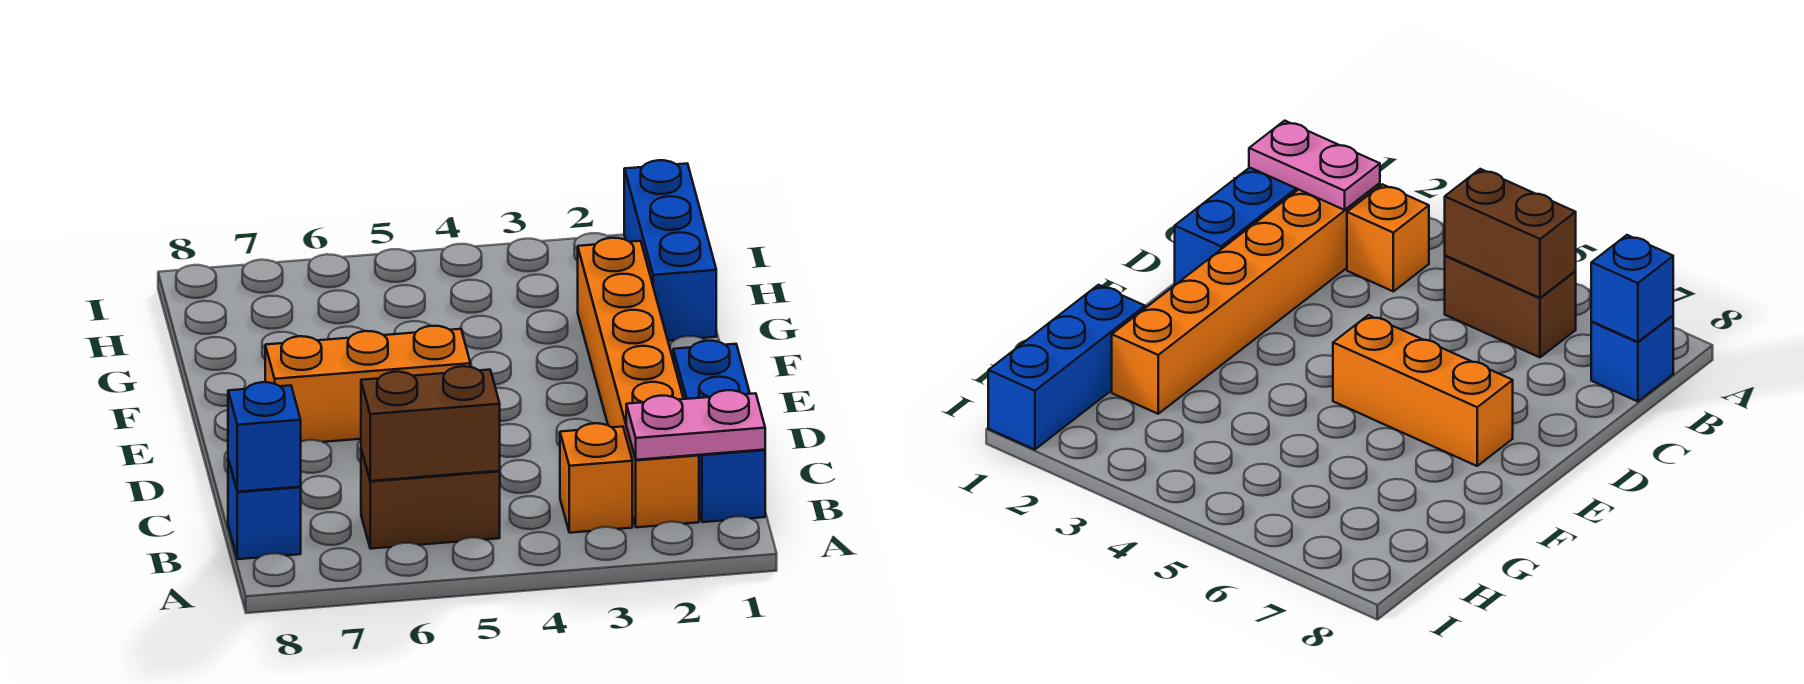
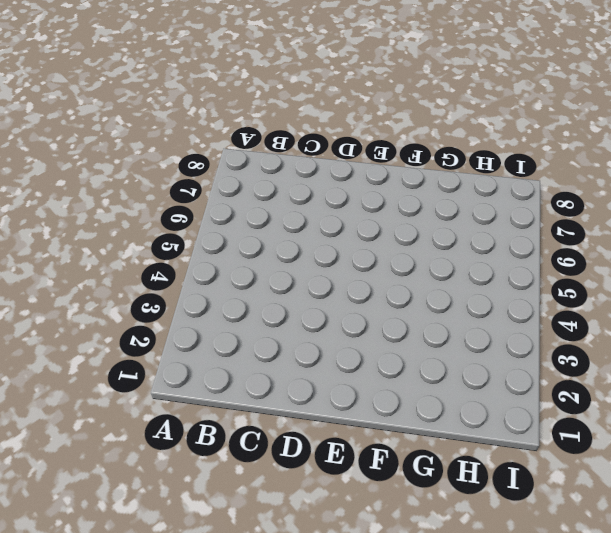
none -> blue 1x3 brick [673,341,765,522]
none -> orange 1x6 brick [578,238,699,527]

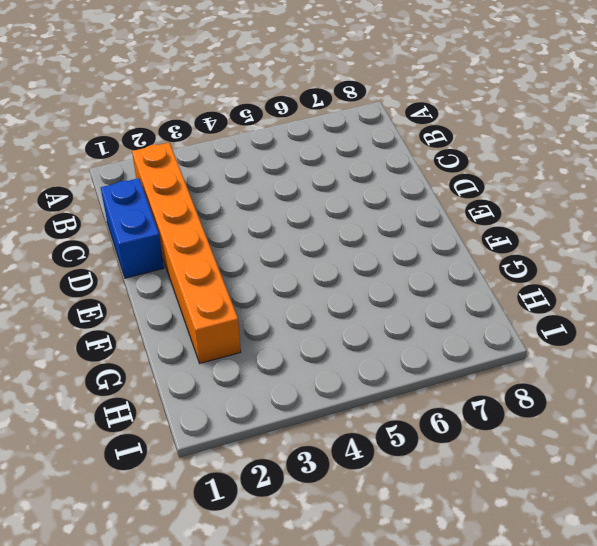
blue 1x2 brick [101,178,164,278] -> blue 1x3 brick [673,341,765,522]
none -> orange 1x1 brick [560,423,632,533]
none -> brown 1x2 brick [361,449,500,549]

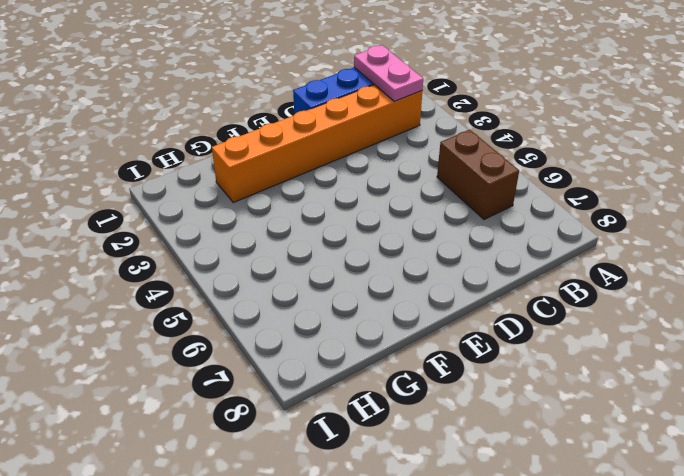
none -> orange 1x1 brick [560,423,632,533]
none -> blue 1x1 brick [228,459,301,559]

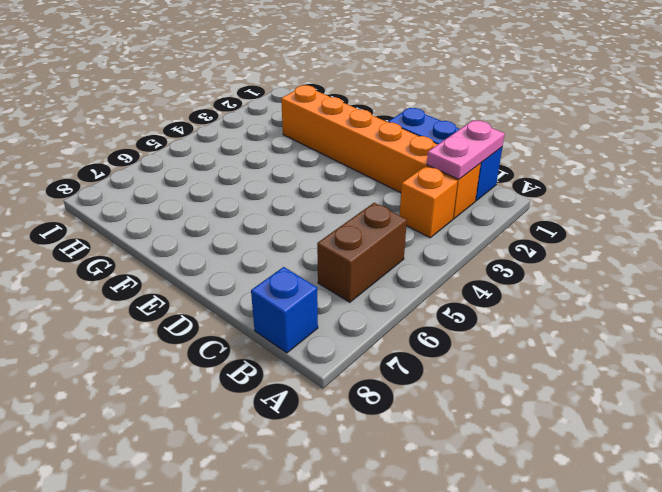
none -> orange 1x3 brick [265,326,470,442]
none -> blue 1x3 brick [624,160,716,341]

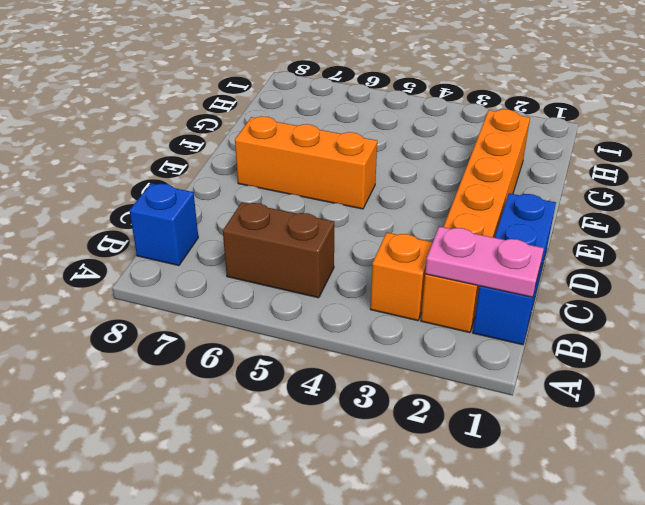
none -> blue 1x3 brick [624,160,716,341]
none -> brown 1x2 brick [361,366,500,481]

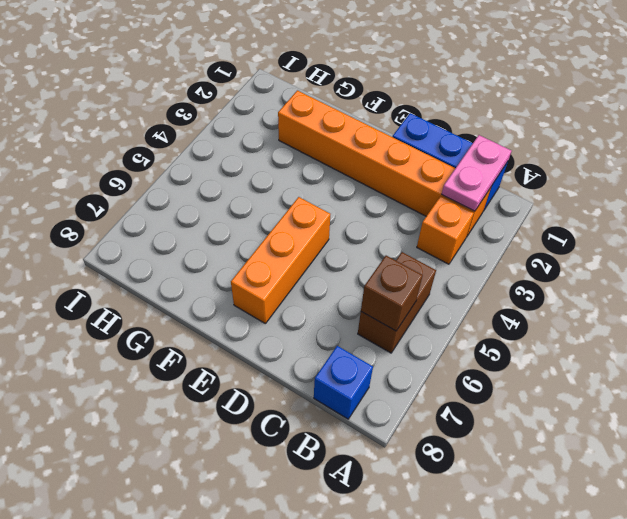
brown 1x1 brick [361,256,423,331] -> brown 1x2 brick [361,366,500,481]
none -> blue 1x3 brick [624,160,716,341]
none -> blue 1x1 brick [228,382,301,492]

